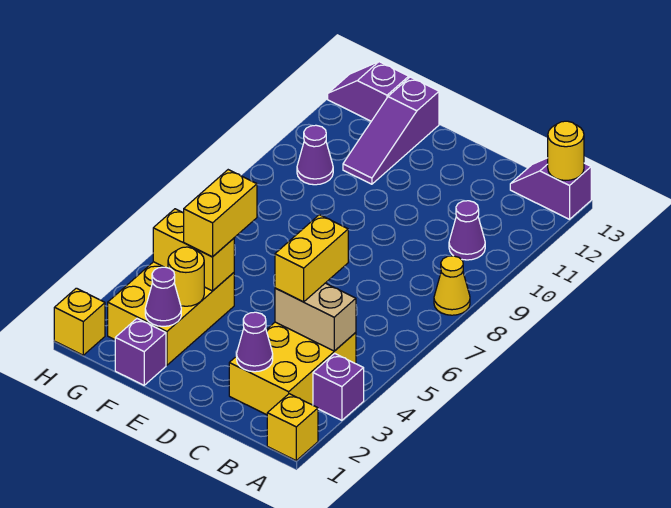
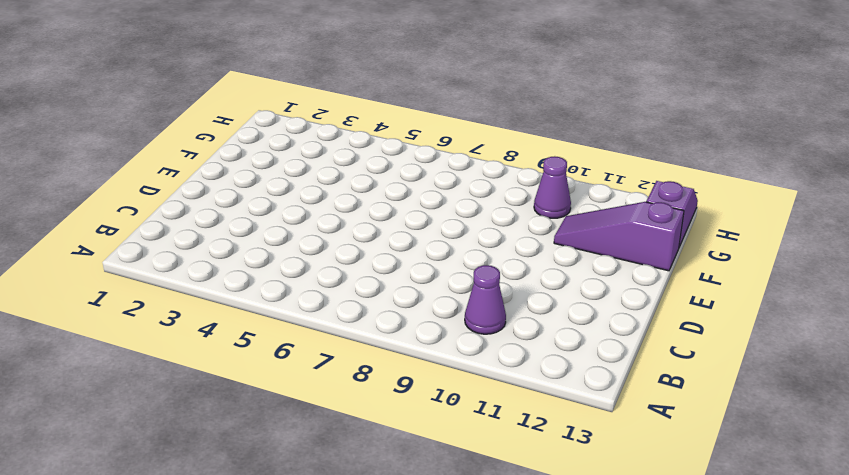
none -> yellow 1x1 brick [267,394,318,460]
none -> purple 1x1 brick [313,353,364,420]
none -> yellow 1x1 cone [434,256,470,315]

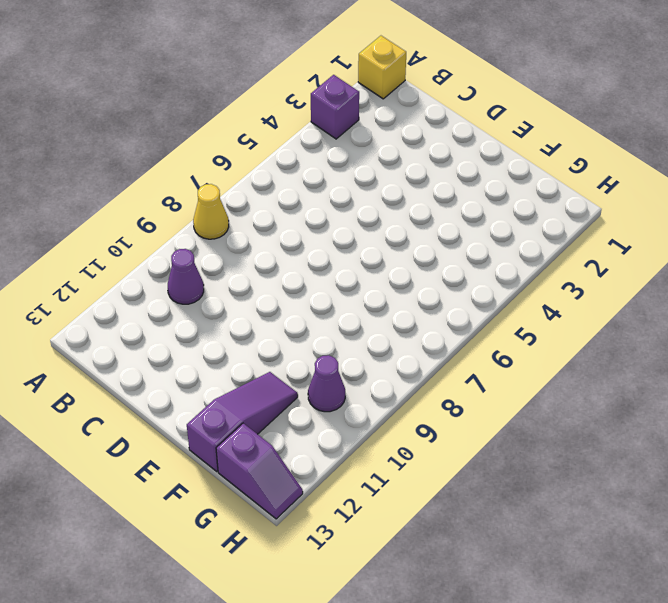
none -> purple 1x2 slope [510,158,591,219]
none -> yellow 2x3 brick [229,322,356,415]
none -> purple 1x1 brick [115,319,166,385]

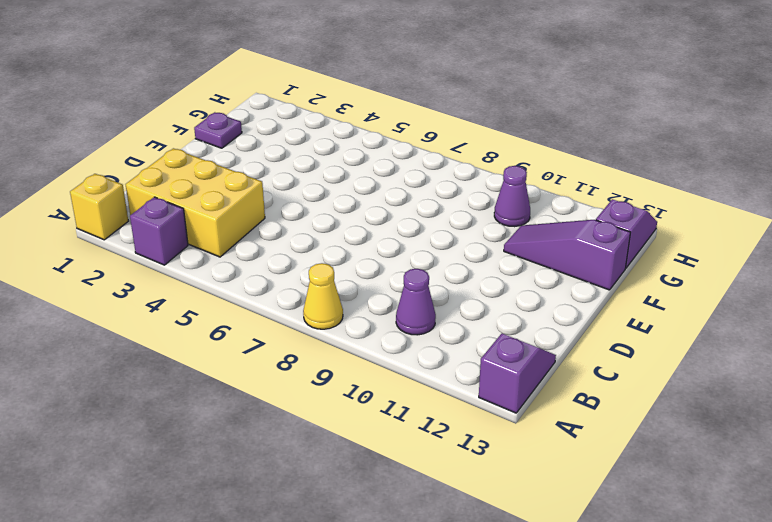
purple 1x1 plate [194,112,242,148] -> purple 1x1 brick [115,319,166,385]
none -> yellow 2x3 brick [108,262,234,365]
none -> yellow 1x1 brick [54,288,105,355]
none -> yellow 1x1 round brick [548,121,584,181]

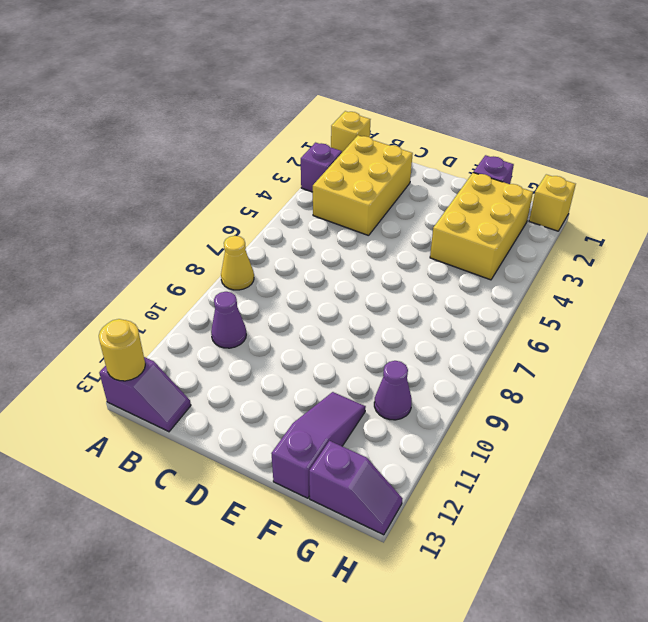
none -> tan 1x2 brick [275,283,356,351]
none -> purple 1x1 cone [237,312,273,372]
none -> purple 1x1 cone [145,267,181,326]

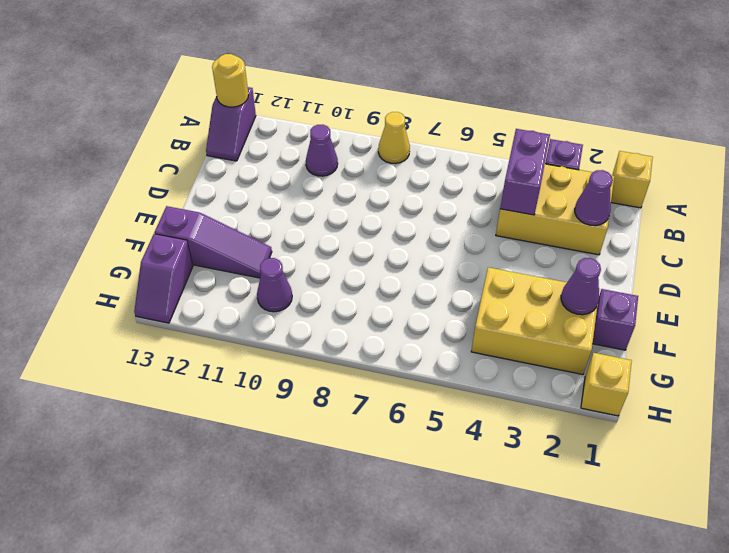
purple 1x2 brick [500,129,550,215] -> tan 1x2 brick [275,283,356,351]
none -> yellow 1x1 round brick [168,247,204,306]
none -> yellow 1x2 brick [153,209,234,291]
none -> yellow 1x2 brick [275,215,348,302]

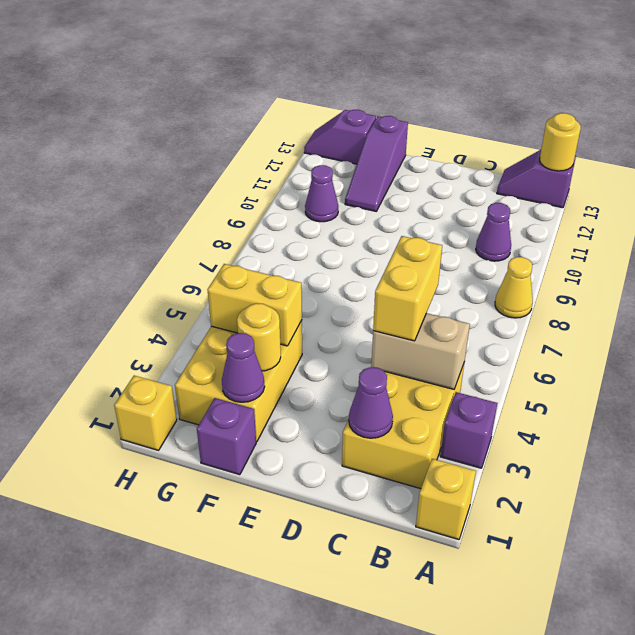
none -> yellow 1x2 brick [184,170,257,257]

